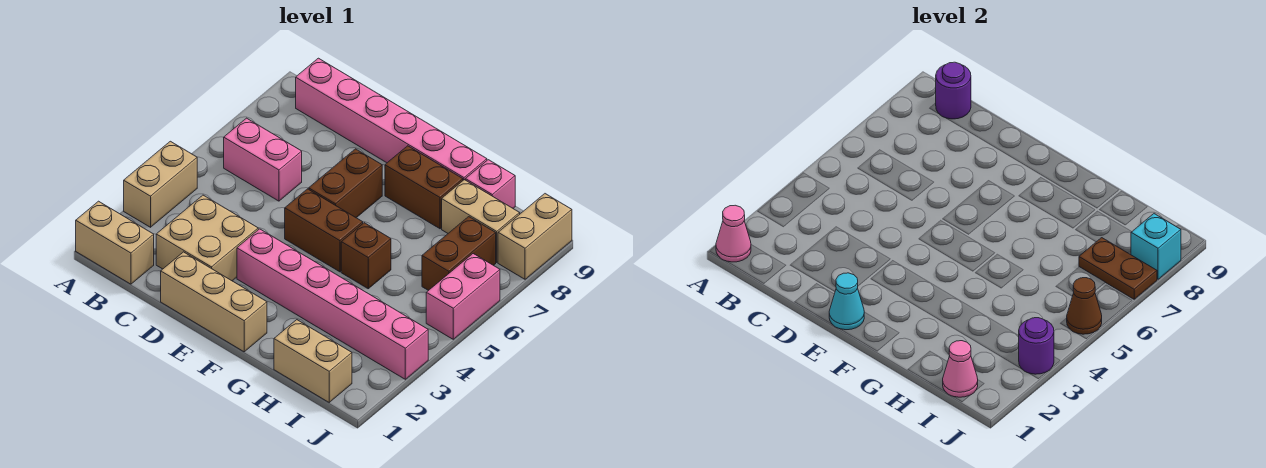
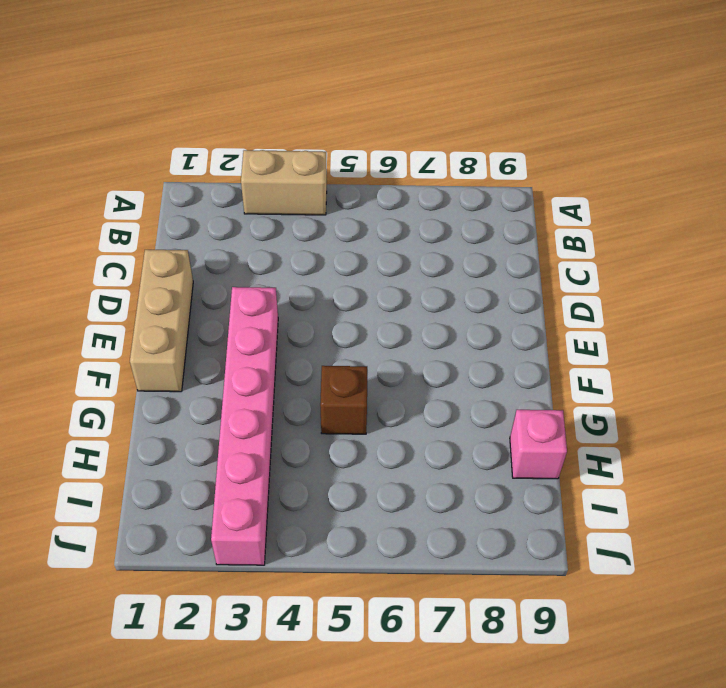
none -> tan 1x2 brick [76,201,154,284]
none -> pink 1x2 brick [224,118,302,201]
none -> pink 1x6 brick [296,58,487,180]

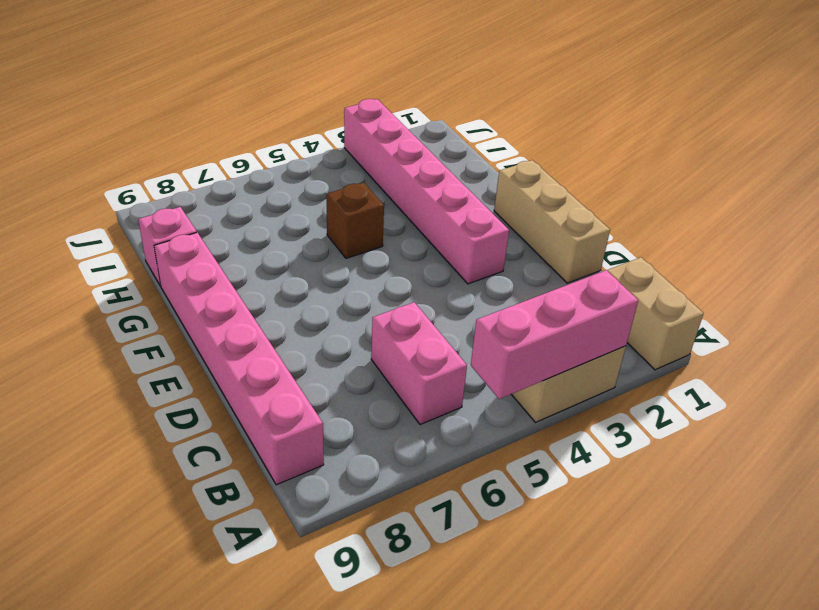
pink 1x3 brick [471,270,638,399] -> none
none -> tan 2x2 brick [156,195,258,281]
none -> brown 1x2 brick [285,189,363,272]
none -> brown 1x2 brick [309,149,382,218]

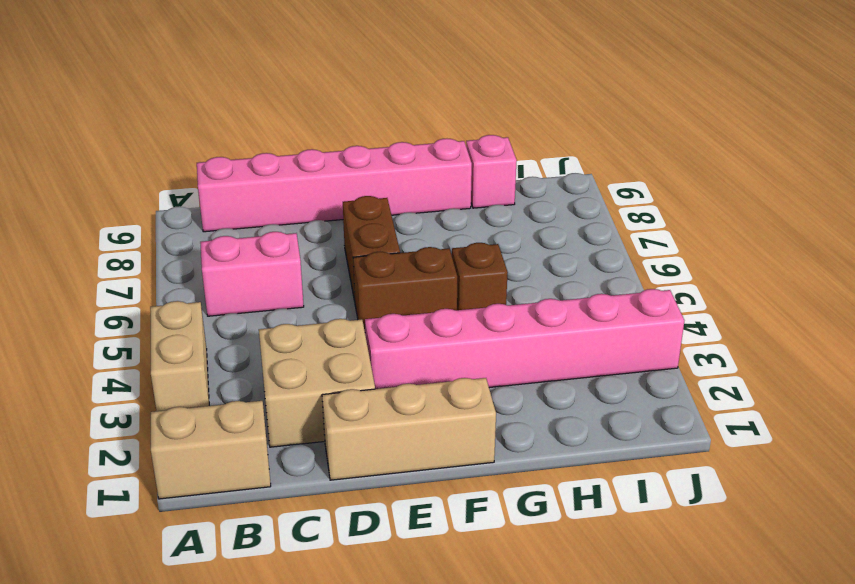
none -> brown 1x2 brick [385,146,463,229]
none -> tan 1x2 brick [274,320,352,402]
none -> tan 1x2 brick [442,180,520,262]

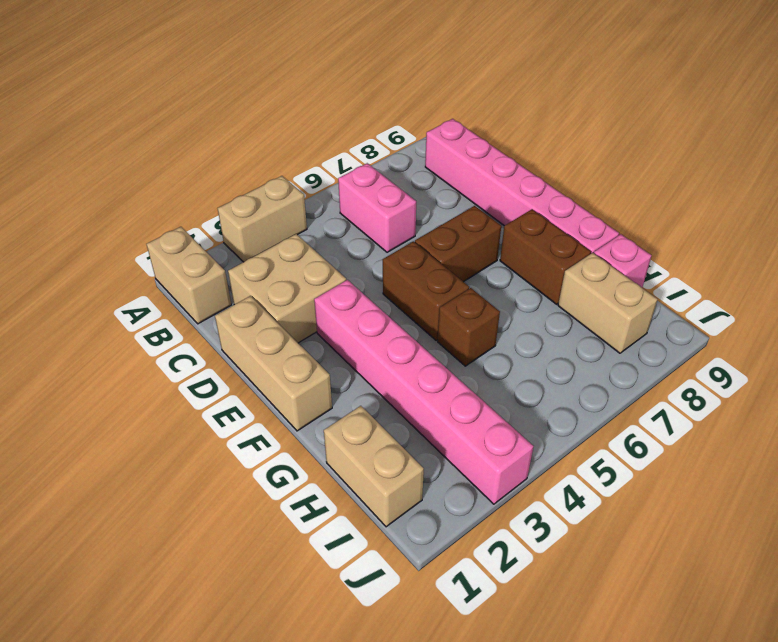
none -> brown 1x2 brick [422,217,496,291]
none -> pink 1x2 brick [426,254,500,339]
none -> tan 1x2 brick [498,194,572,279]

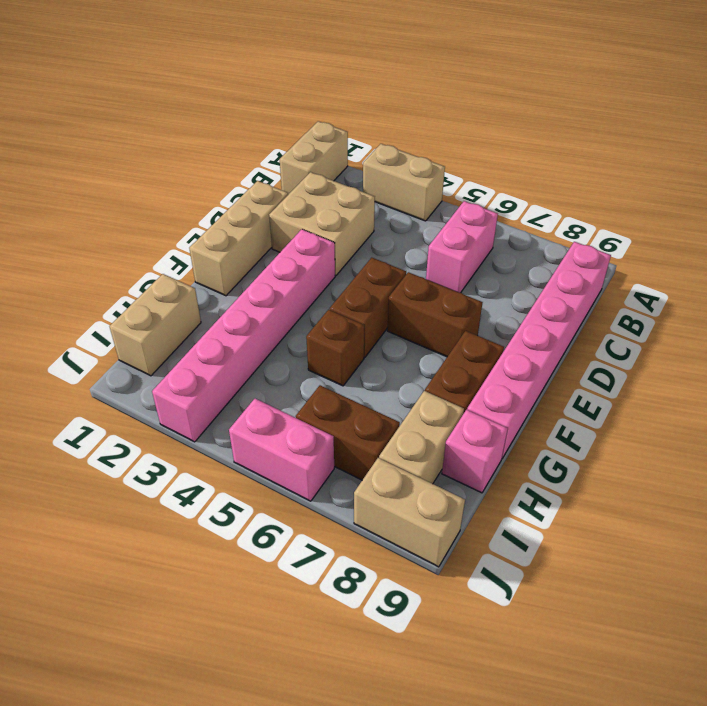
none -> pink 1x1 cone [716,205,751,262]
none -> purple 1x1 round brick [936,62,971,119]
none -> cyan 1x1 cone [829,273,864,330]

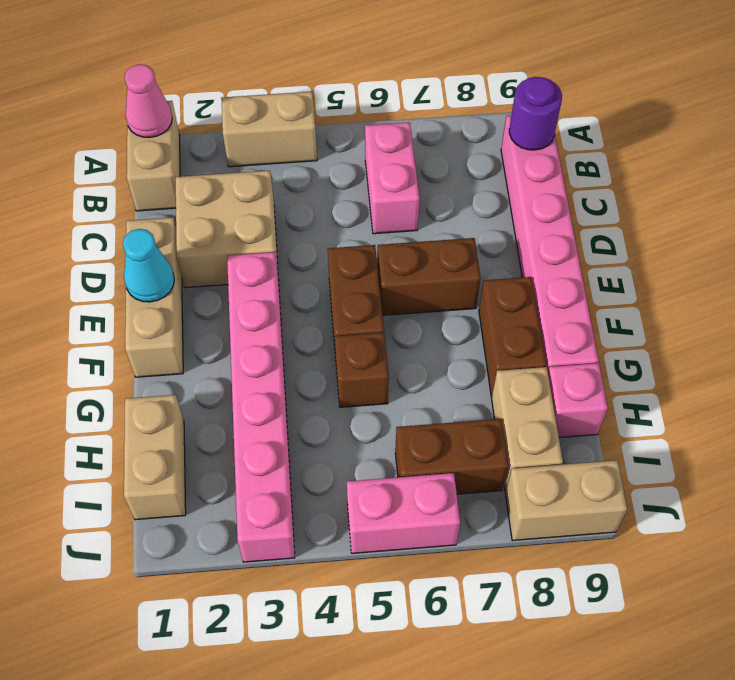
none -> pink 1x1 cone [943,341,978,397]
none -> brown 1x2 plate [1079,238,1157,299]
none -> purple 1x1 round brick [1019,318,1054,374]

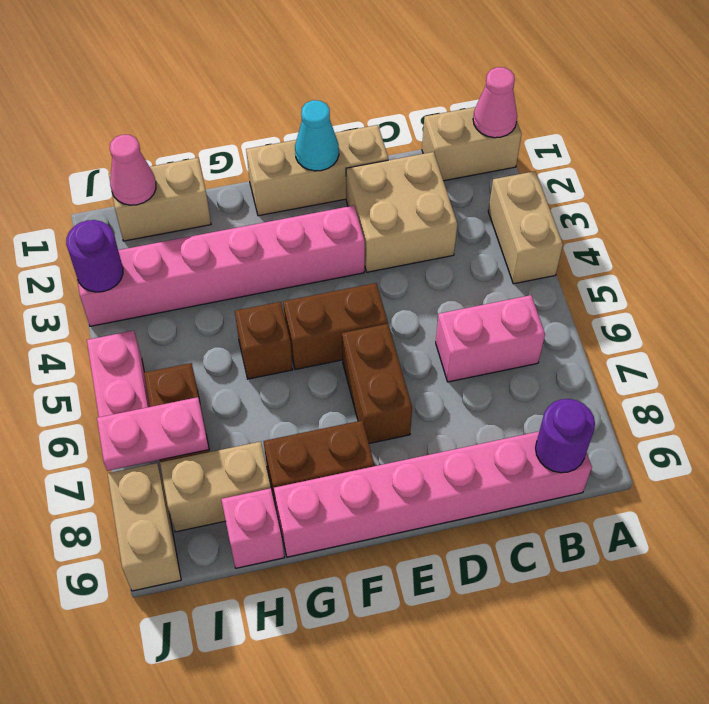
pink 1x2 plate [97,397,209,471] -> brown 1x2 plate [1079,238,1157,299]
none -> brown 1x1 cone [1067,278,1102,334]
none -> cyan 1x1 brick [1131,214,1181,279]

